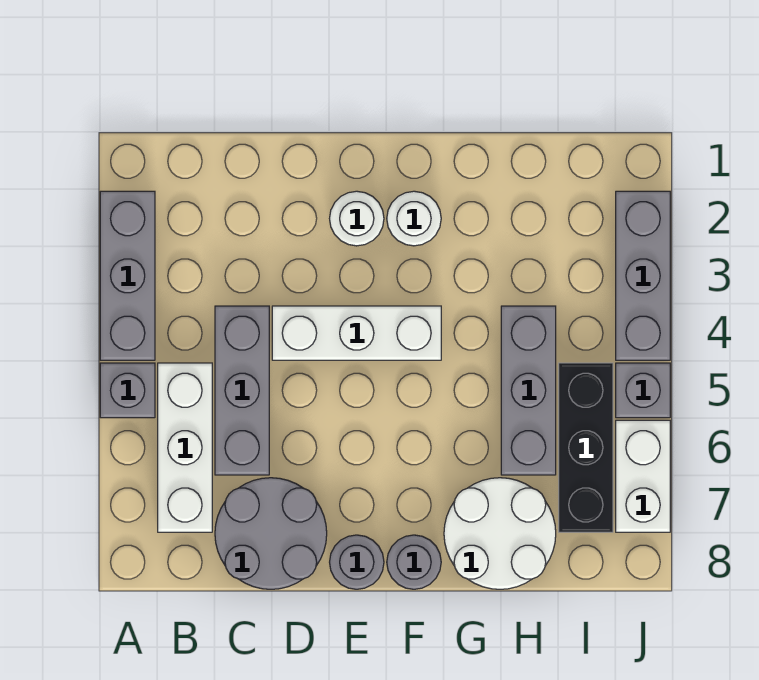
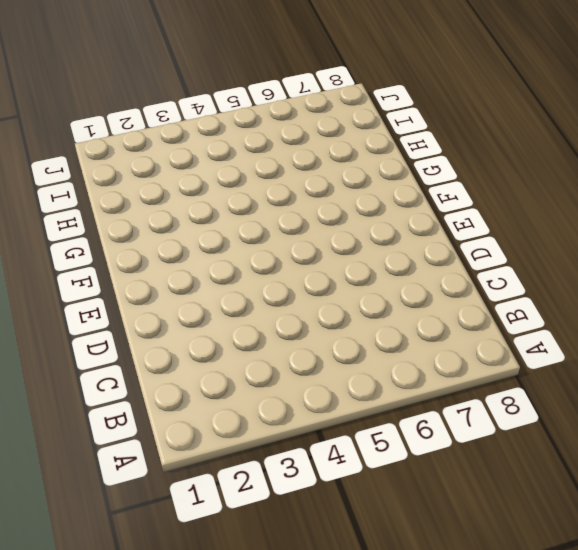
none -> grey 1x3 brick [100,191,155,360]
none -> grey 1x1 brick [100,363,155,418]
none -> white 1x3 brick [158,363,212,532]

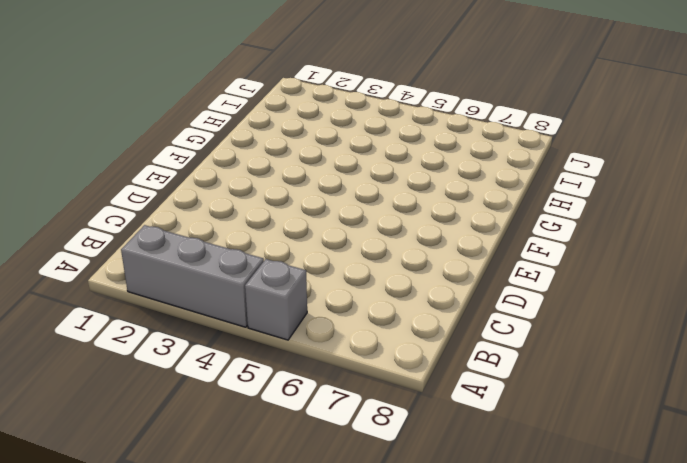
none -> white 1x3 brick [158,363,212,532]
none -> grey 1x3 brick [215,306,269,475]
none -> grey 2x2 round brick [215,478,327,589]

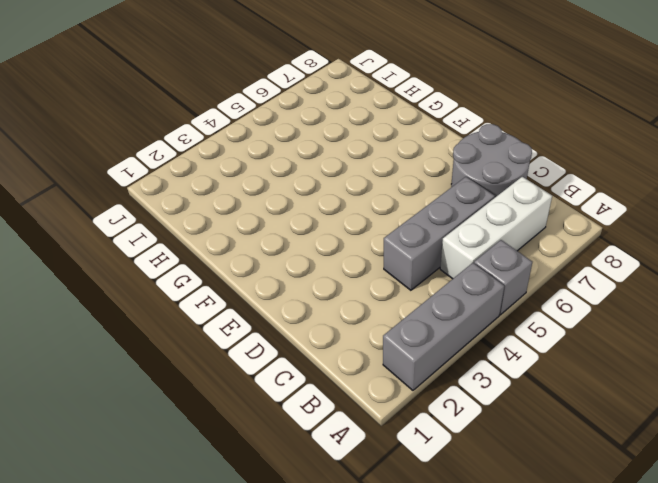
none -> white 1x3 brick [272,306,441,360]
none -> white 1x1 round brick [330,191,384,246]
none -> grey 1x1 round brick [330,535,384,589]

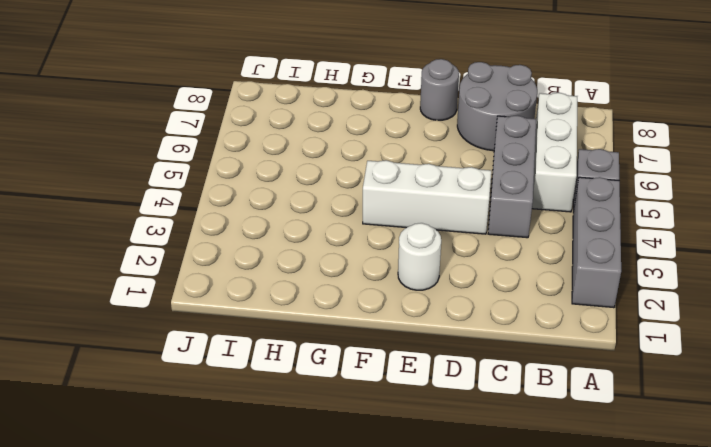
none -> white 1x1 round brick [387,191,441,246]
none -> grey 1x1 round brick [387,535,441,589]
none -> white 2x2 round brick [444,478,556,589]

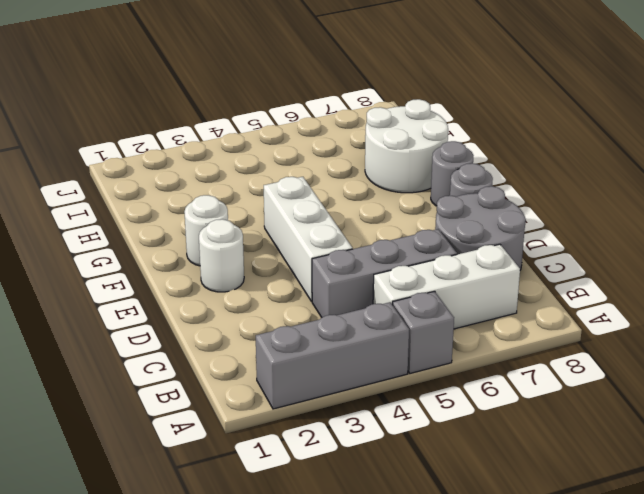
none -> grey 1x3 brick [501,306,556,475]
none -> black 1x3 brick [559,363,613,532]
none -> grey 1x3 brick [616,191,670,360]

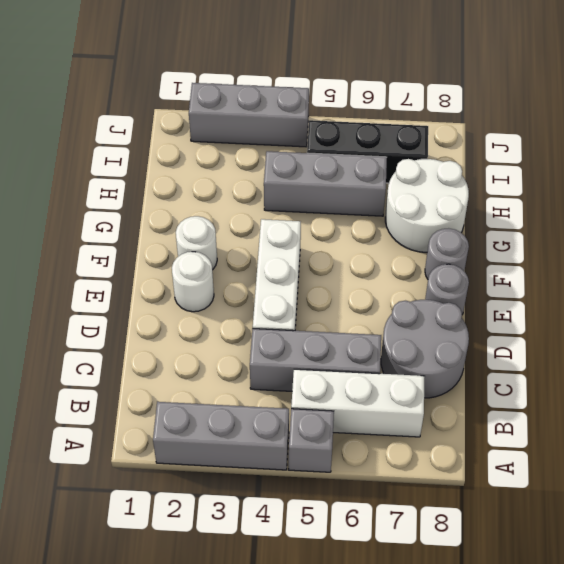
none -> grey 1x1 brick [616,363,670,418]
none -> white 1x2 brick [616,420,670,532]

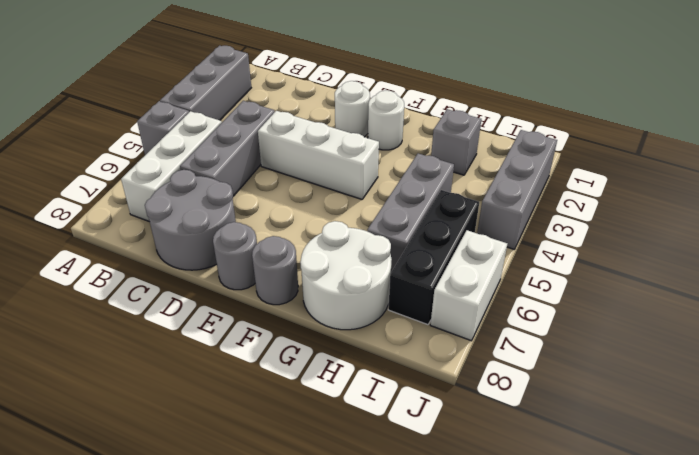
grey 1x1 brick [431,109,481,175] -> grey 1x1 brick moved to [616,363,670,418]

